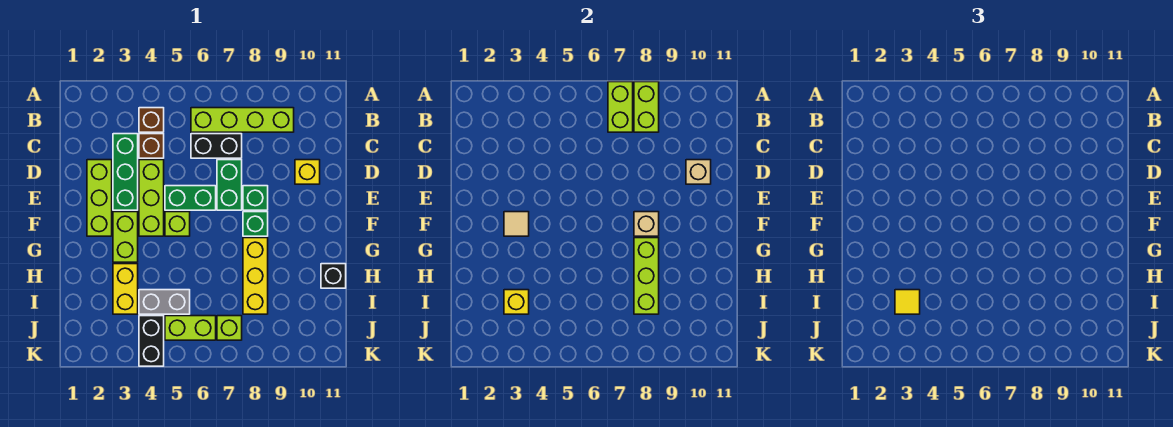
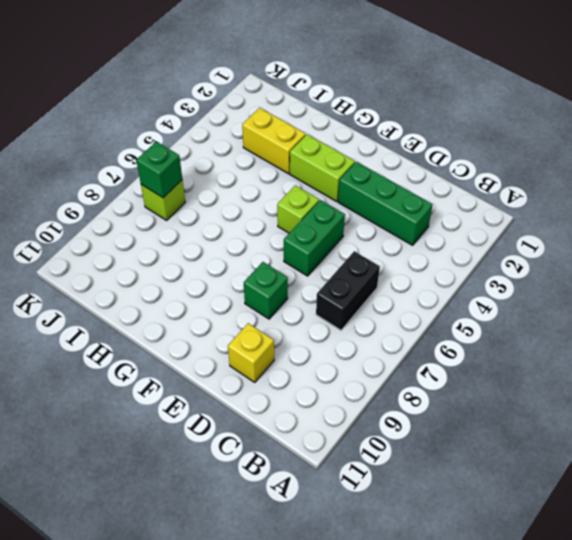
green 1x1 brick [136,142,182,198] -> green 1x1 brick moved to [243,212,268,236]
none -> brown 1x1 brick [139,108,164,132]
none -> lime 1x4 brick [191,108,294,132]
none -> brown 1x1 brick [139,134,164,158]

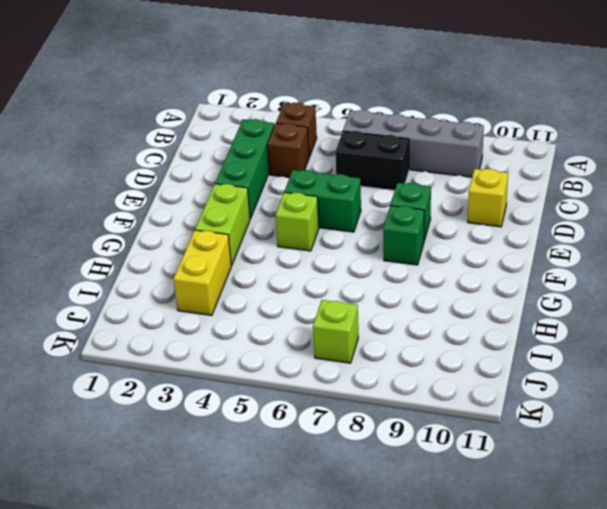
grey 1x4 brick [343,110,484,177] -> lime 1x4 brick [191,108,294,132]
none -> lime 1x3 brick [87,160,112,236]
none -> lime 1x3 brick [139,160,164,236]
none -> green 1x2 brick [217,160,242,210]

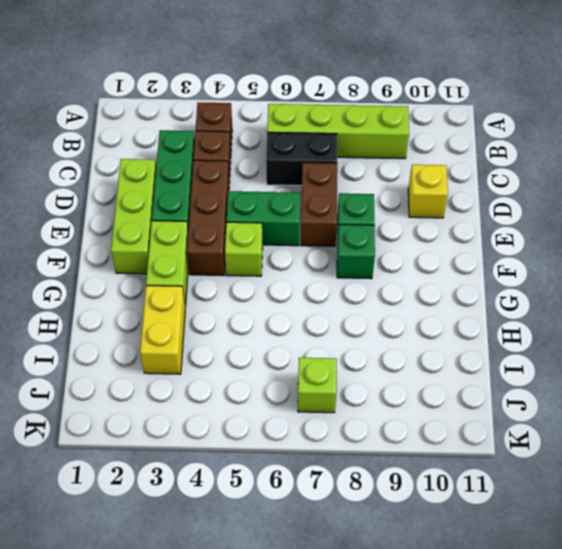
brown 1x3 brick [187,160,229,275] -> lime 1x3 brick [139,160,164,236]
brown 1x2 brick [301,162,337,246] -> green 1x2 brick [217,160,242,210]
none -> yellow 1x3 brick [243,238,268,314]
none -> black 1x1 brick [321,264,346,288]
none -> grey 1x2 brick [139,290,190,314]

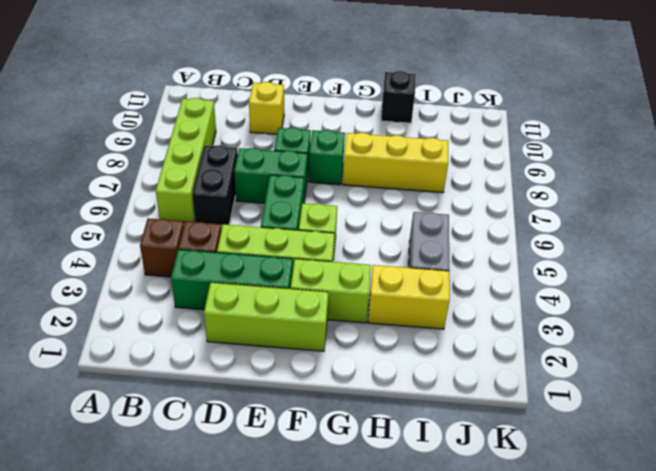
none -> black 1x2 brick [139,316,164,366]
none -> lime 1x2 brick [165,316,216,340]
none -> lime 1x1 brick [217,316,242,340]

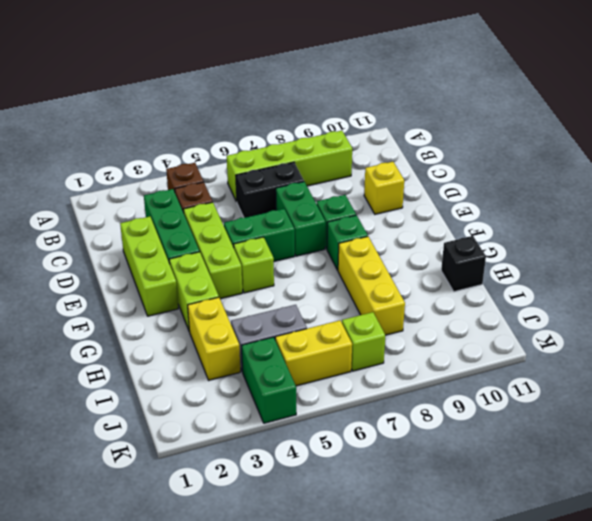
green 1x2 brick [242,337,296,423] -> black 1x2 brick [139,316,164,366]
yellow 1x2 brick [275,320,352,386] -> lime 1x2 brick [165,316,216,340]
none -> lime 1x2 brick [608,82,633,132]
none -> lime 1x2 brick [634,82,659,132]
none -> tan 1x1 brick [686,160,711,184]

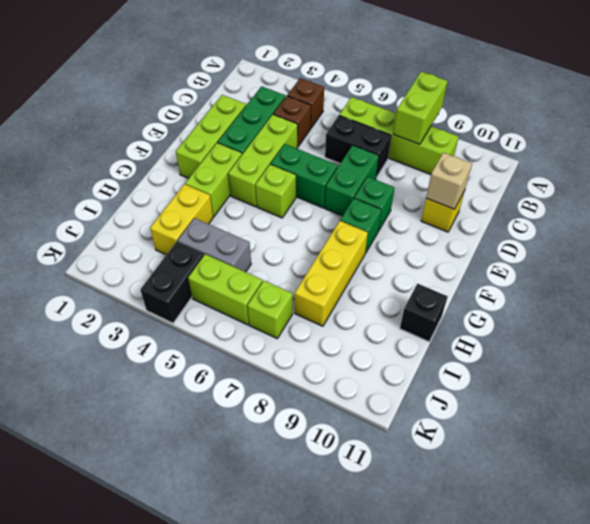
none -> lime 1x2 brick [608,82,633,132]
none -> tan 1x1 tile [504,212,529,236]
none -> tan 1x1 brick [634,212,659,236]

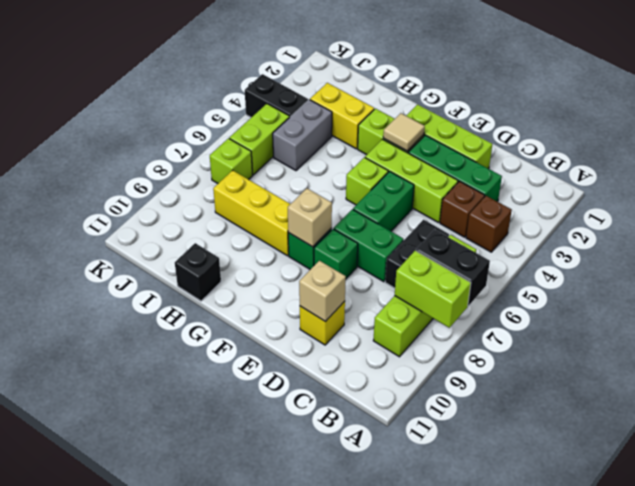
black 1x2 brick [416,230,490,306] -> lime 1x2 brick [608,82,633,132]
none -> lime 1x3 brick [634,238,659,314]
none -> yellow 1x1 brick [504,290,529,314]
none -> yellow 1x1 tile [895,290,920,314]

